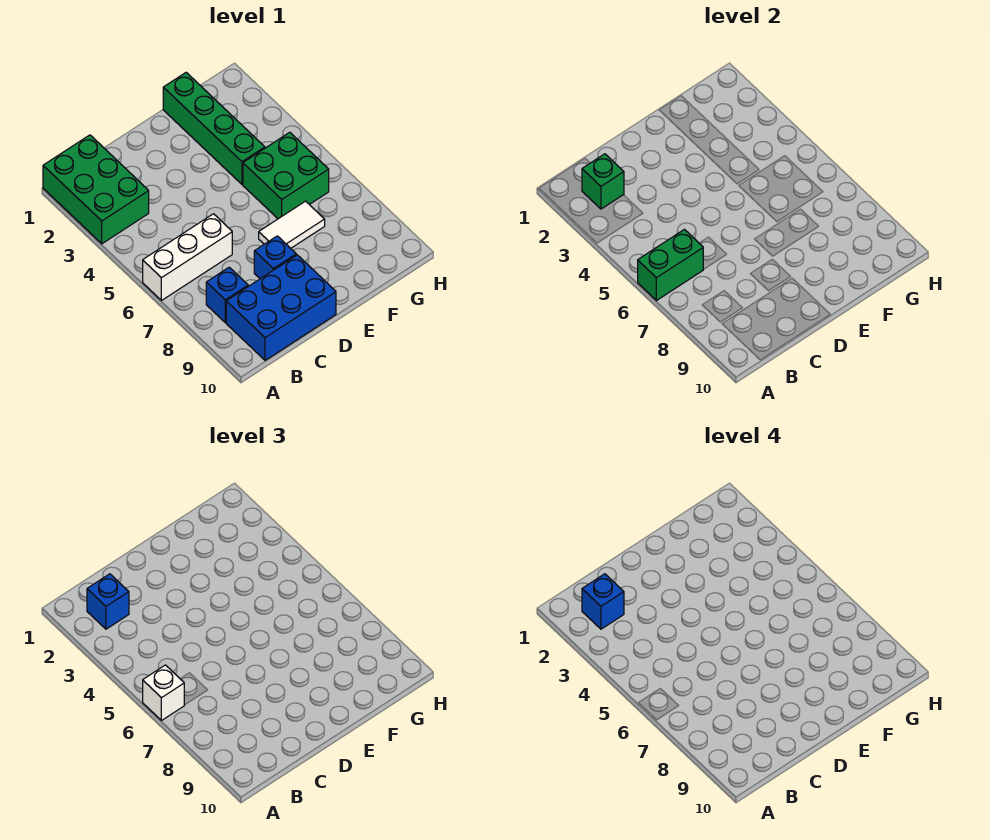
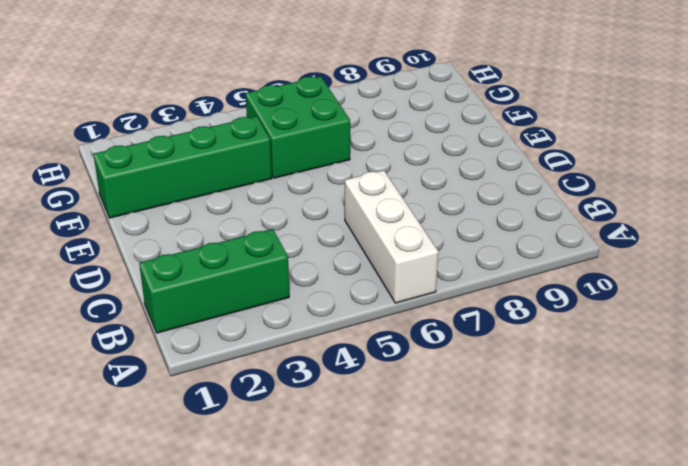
green 1x3 brick [139,229,289,333] -> green 2x3 brick [43,135,149,244]
none -> blue 1x1 brick [206,267,248,323]
none -> blue 2x3 brick [226,255,336,360]
none -> blue 1x1 brick [254,236,296,279]

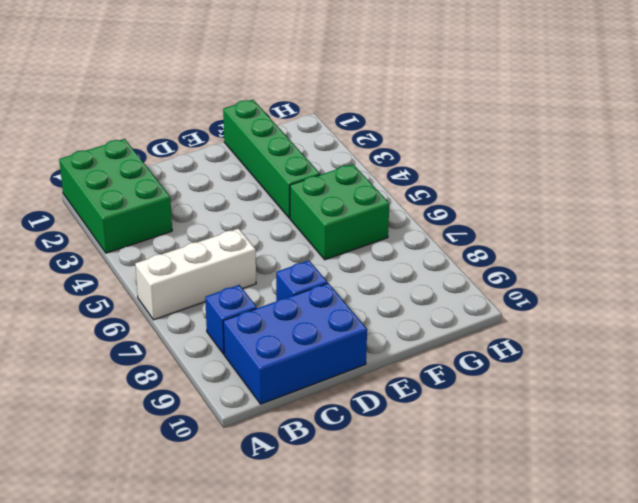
none -> white 1x2 tile [259,201,325,248]
none -> green 1x2 brick [638,229,703,301]
none -> green 1x1 brick [582,154,624,209]

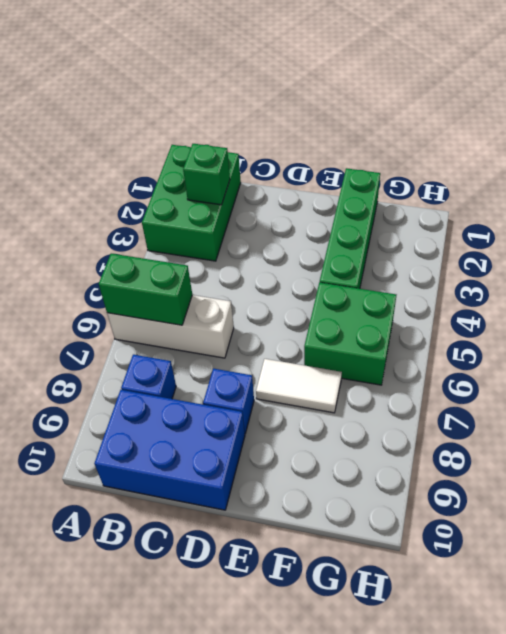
none -> white 1x1 brick [143,665,184,721]
none -> blue 1x1 brick [87,574,129,629]
none -> blue 1x1 brick [582,574,624,629]

